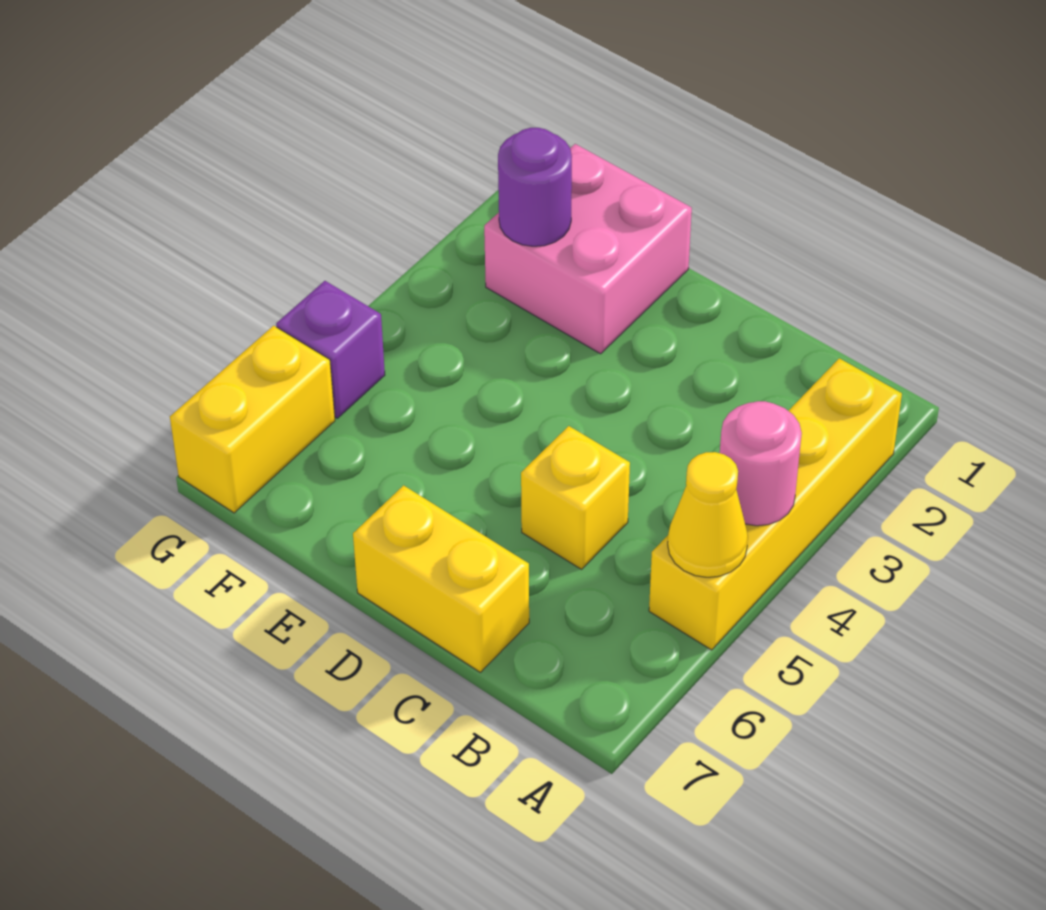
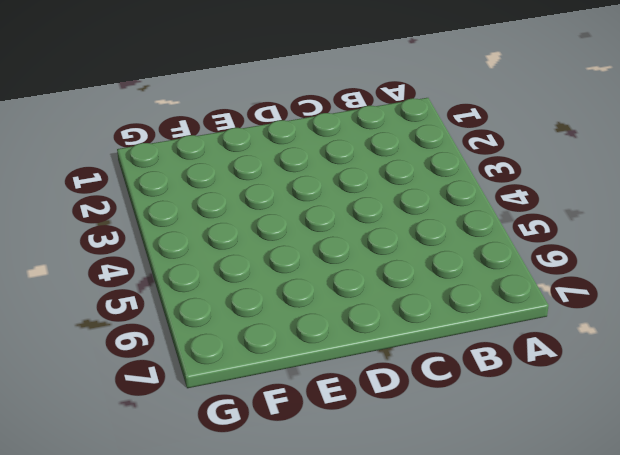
none -> yellow 1x4 brick [649,358,902,650]
none -> yellow 1x1 brick [521,426,630,569]

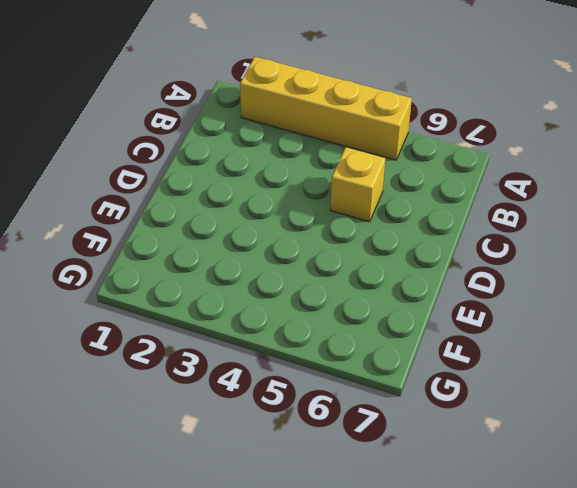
none -> yellow 1x2 brick [353,485,529,672]
none -> pink 2x2 brick [484,144,692,354]

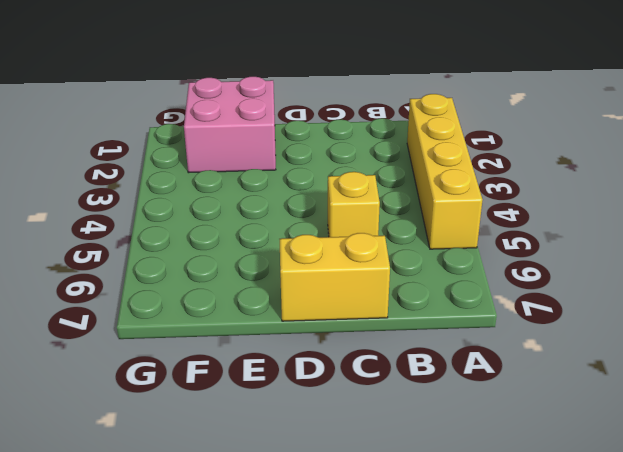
none -> purple 1x1 brick [276,281,385,418]
none -> yellow 1x2 brick [170,326,335,513]

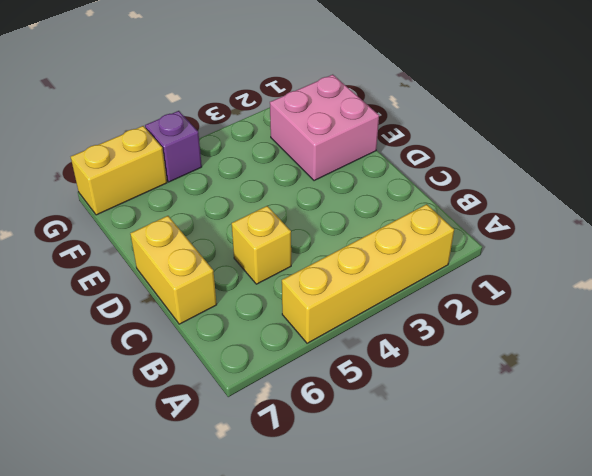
none -> pink 1x1 round brick [720,401,802,526]
none -> yellow 1x1 cone [668,452,748,577]

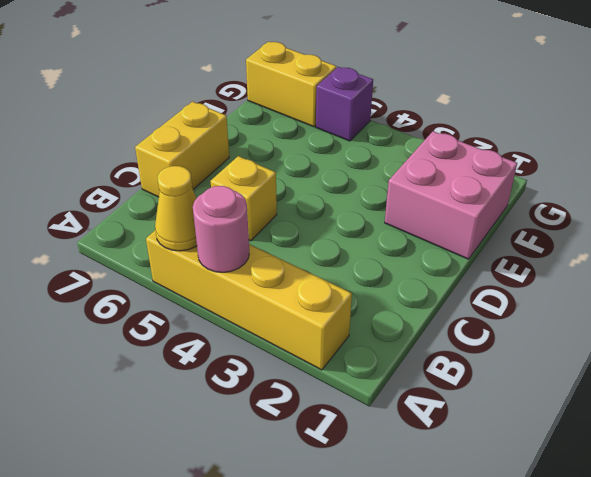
none -> purple 1x1 round brick [498,128,572,246]

